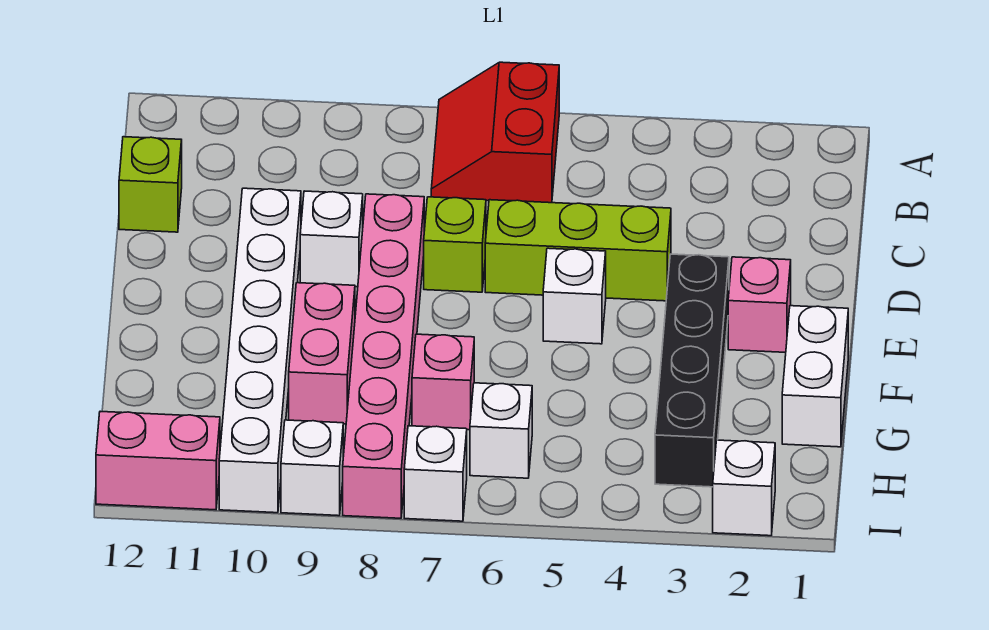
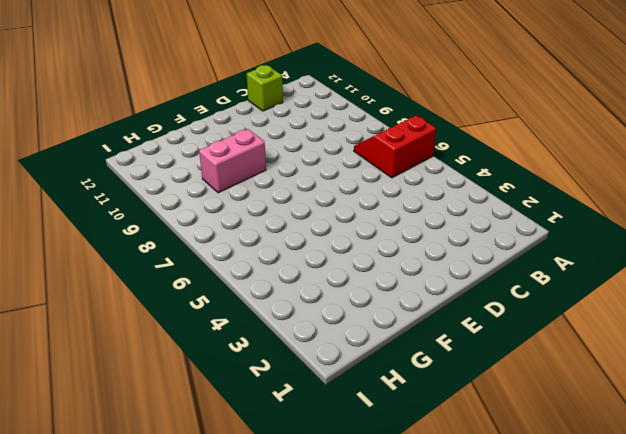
none -> lime 1x3 brick [485,200,671,301]
none -> lime 1x1 brick [424,197,486,292]
none -> pink 1x6 brick [343,194,424,518]

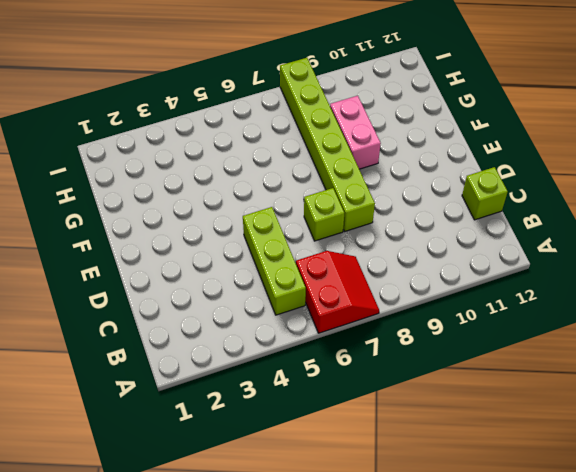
lime 1x3 brick [243,207,306,315] -> lime 1x3 brick turned to [485,200,671,301]
lime 1x6 brick [280,58,375,232] -> pink 1x6 brick [343,194,424,518]
none -> white 1x1 brick [300,191,363,287]
none -> white 1x6 brick [219,188,301,513]
none -> pink 1x1 brick [728,257,791,352]

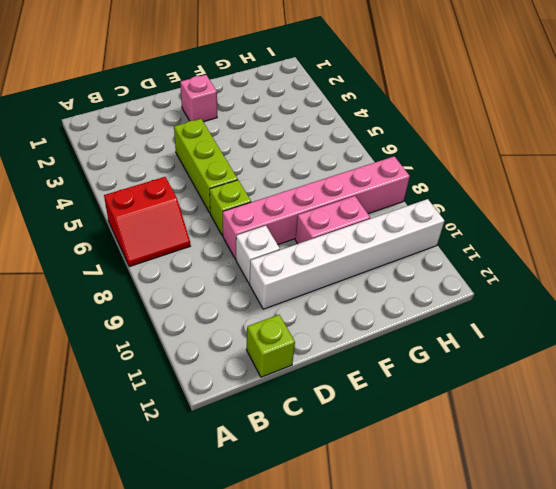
none -> black 1x4 brick [655,254,729,487]
none -> white 1x1 brick [543,248,606,344]
none -> white 1x2 brick [782,306,848,447]

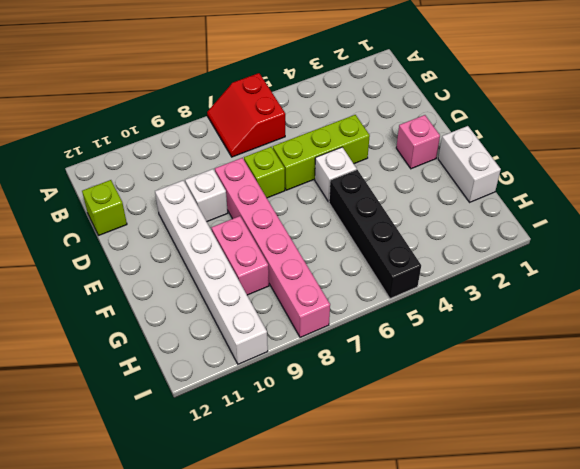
black 1x4 brick [329,170,421,299] -> black 1x4 brick moved to [655,254,729,487]
none -> pink 1x1 brick [412,334,474,430]
none -> white 1x1 brick [470,383,532,478]
none -> white 1x1 brick [713,440,775,536]

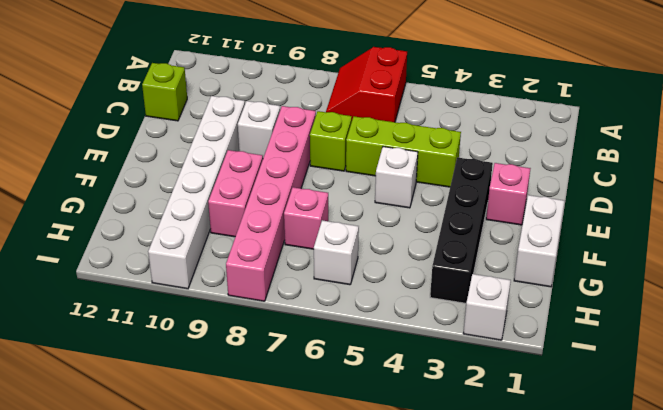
none -> white 1x1 brick [404,426,467,521]
none -> white 1x1 brick [281,420,343,516]
none -> pink 1x2 brick [96,411,220,510]

